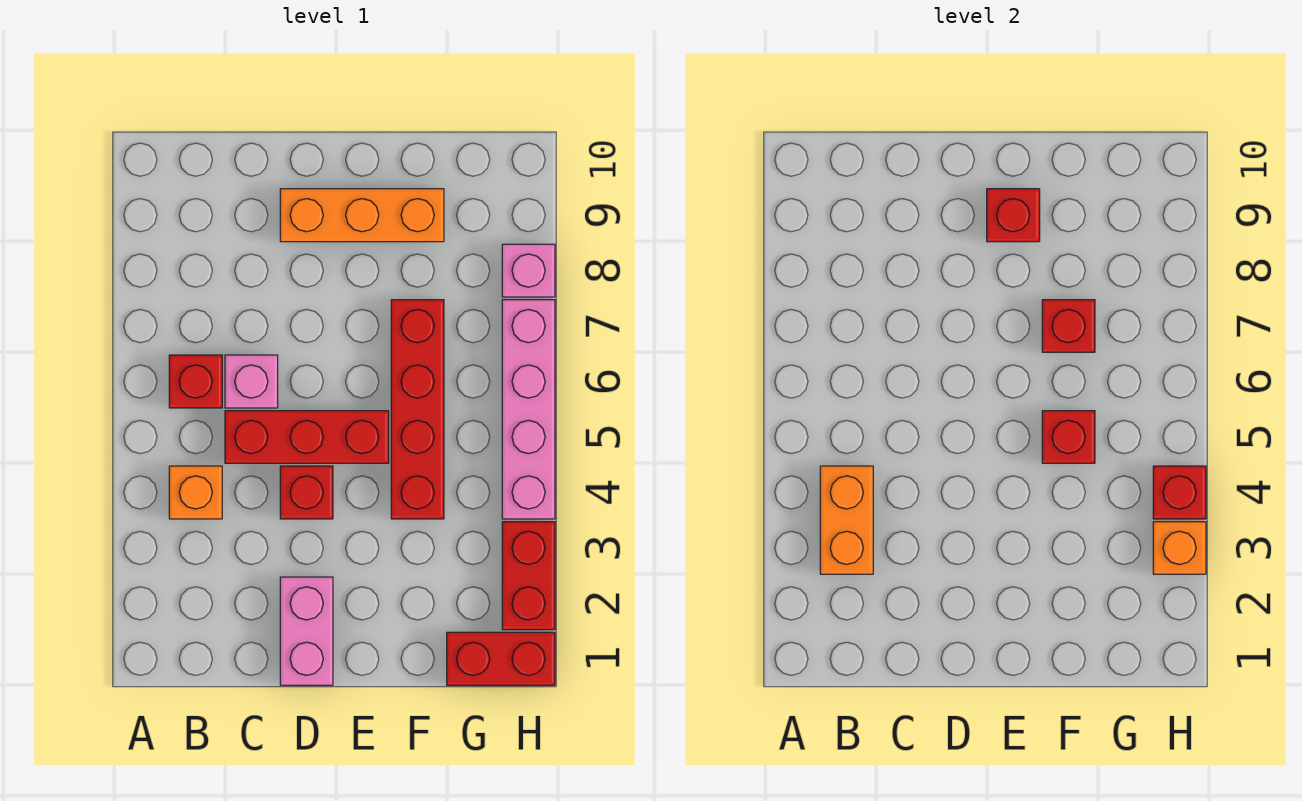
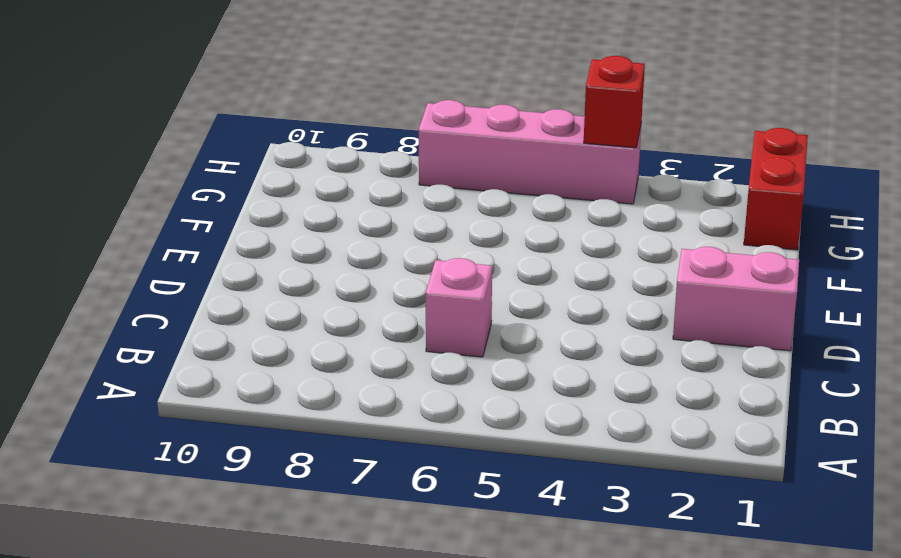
none -> orange 1x1 brick [169,466,222,519]
none -> red 1x1 brick [169,355,222,408]
none -> red 1x3 brick [225,411,389,463]

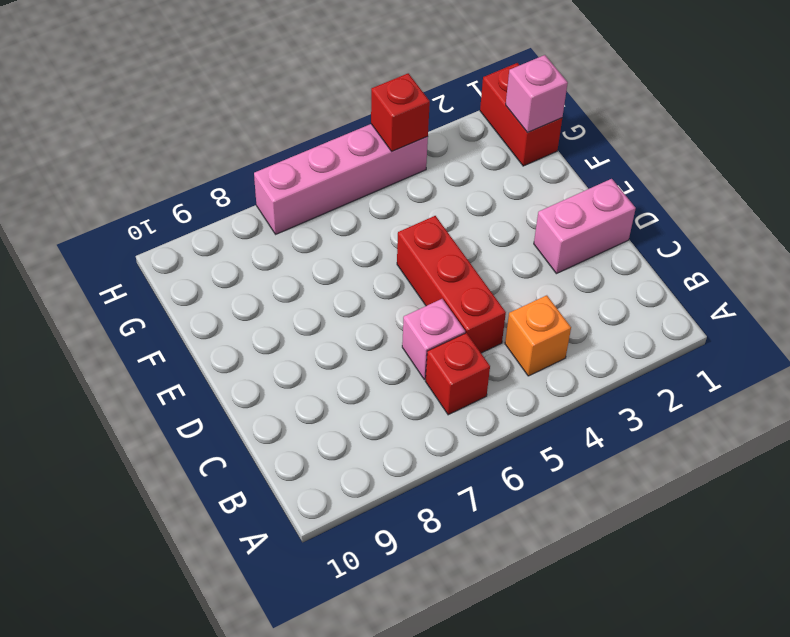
pink 1x1 brick [506,55,568,133] -> pink 1x1 brick moved to [502,244,555,297]
none -> red 1x1 brick [280,466,333,519]
none -> orange 1x3 brick [280,189,444,242]
none -> red 1x4 brick [391,300,444,519]

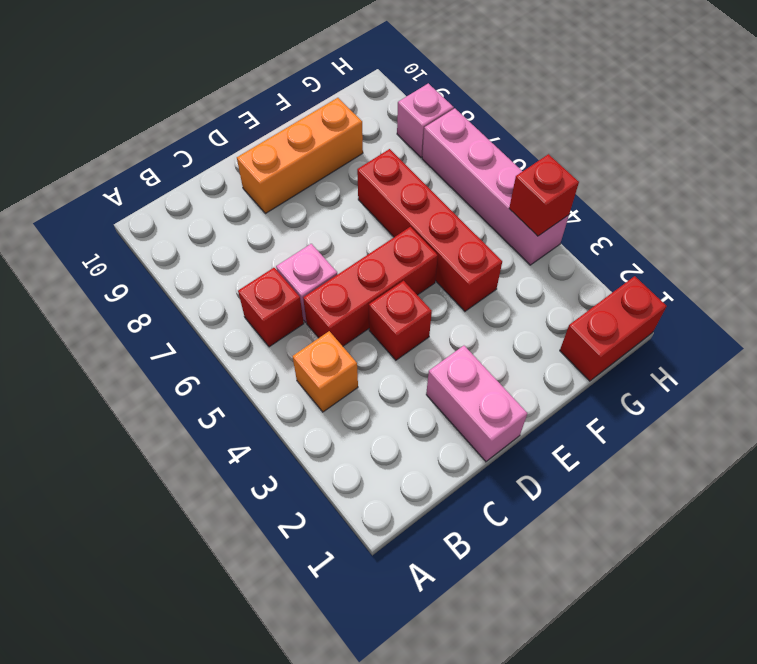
none -> red 1x2 brick [502,522,555,630]
none -> orange 1x2 brick [820,466,873,574]
none -> red 1x1 brick [987,189,1040,242]

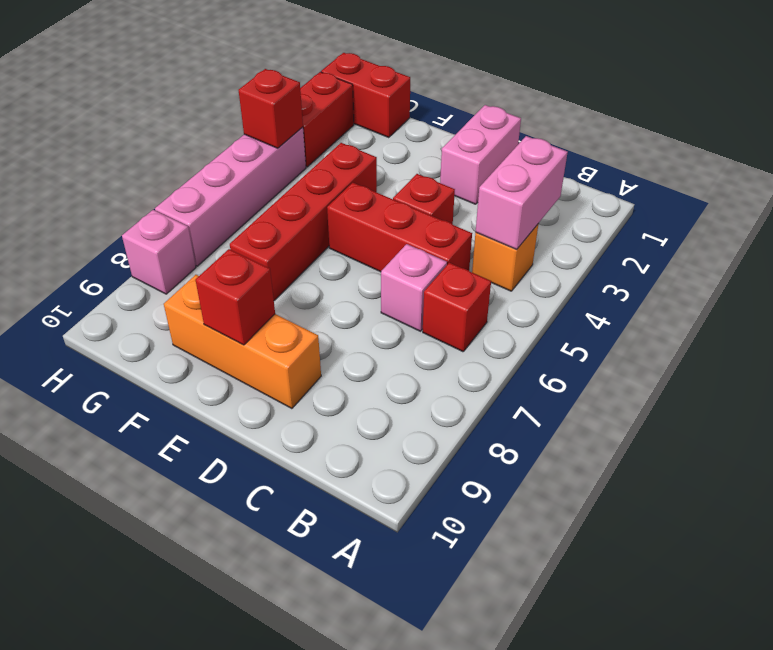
pink 1x2 brick [476,136,568,249] -> orange 1x2 brick [820,466,873,574]
none -> red 1x1 brick [1042,411,1095,463]
none -> red 1x1 brick [1042,300,1095,352]
none -> orange 1x1 brick [1153,522,1206,574]

